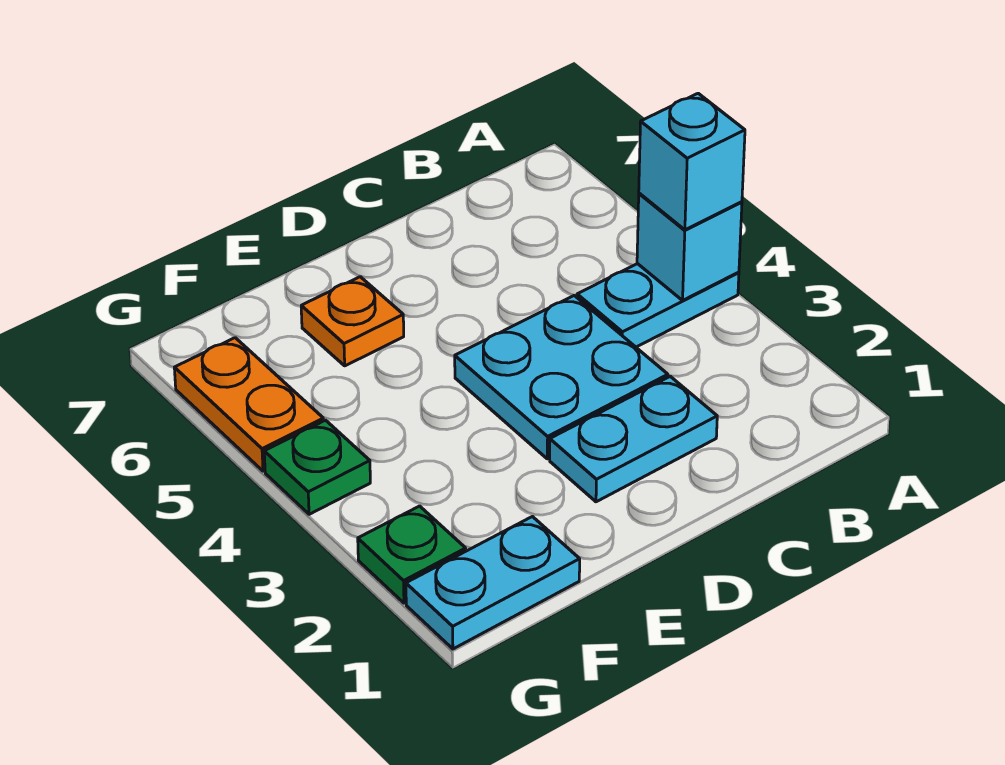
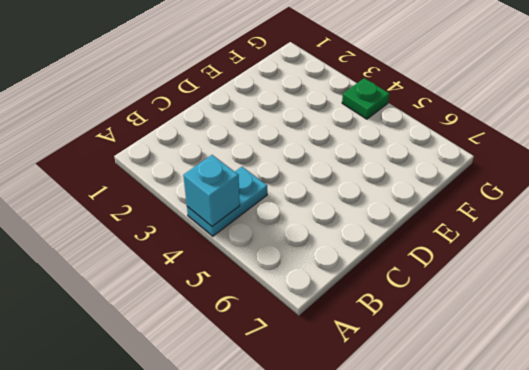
none -> cyan 1x2 plate [550,376,717,502]
none -> cyan 2x2 plate [455,295,668,459]

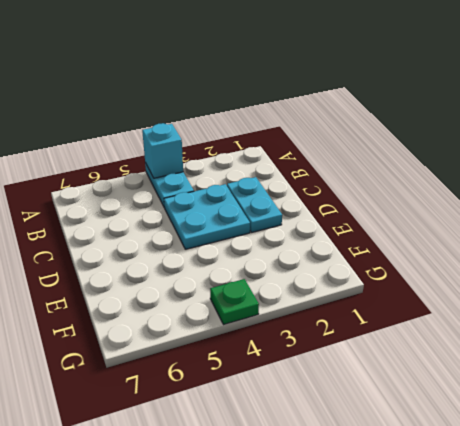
none -> orange 1x1 plate [301,277,404,366]
none -> cyan 1x2 plate [406,517,580,649]

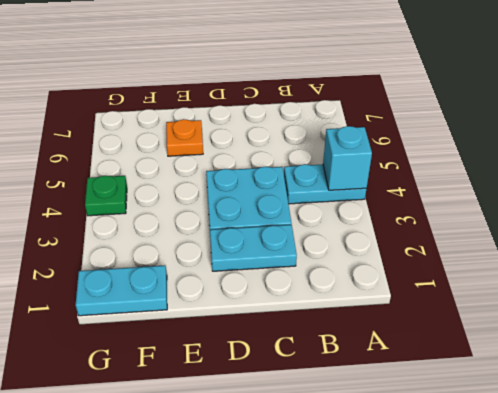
none -> green 1x1 plate [358,506,466,603]
none -> orange 1x2 plate [174,338,323,471]

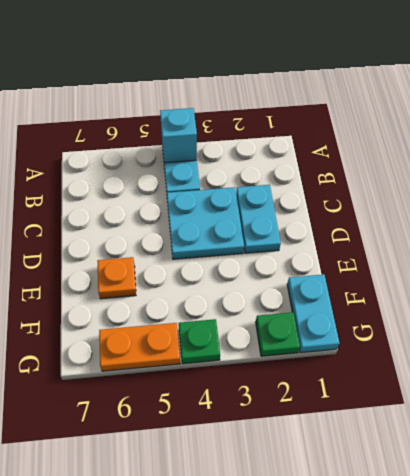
none -> cyan 1x1 brick [639,93,745,230]

